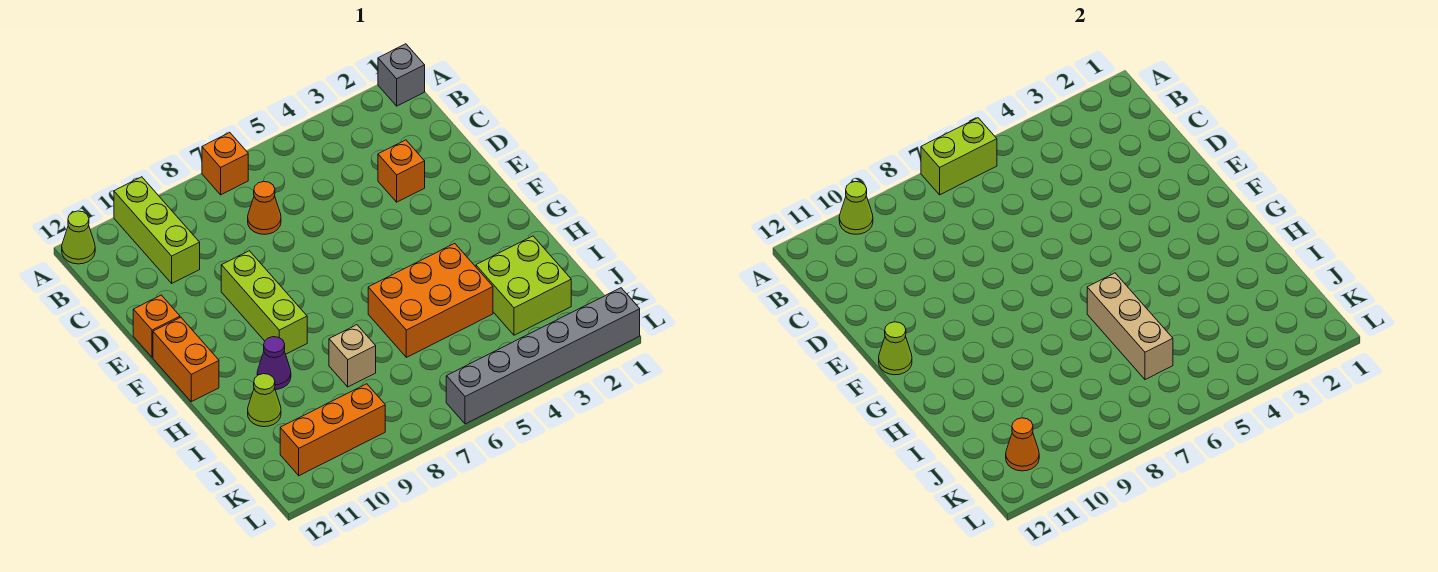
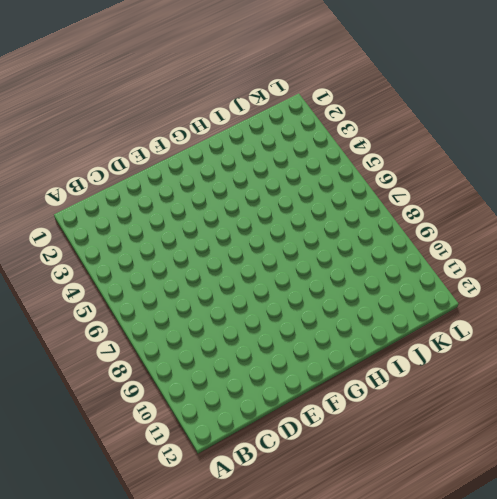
none -> grey 1x1 brick [378,44,425,106]
none -> orange 1x1 brick [202,133,248,195]
none -> lime 1x3 brick [114,177,200,283]

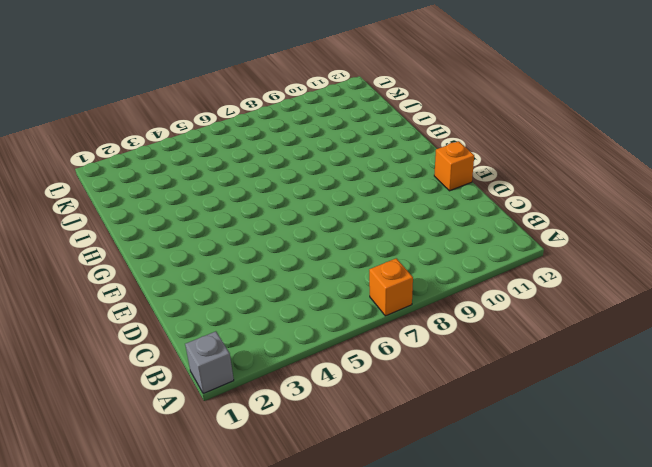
none -> lime 1x3 brick [114,177,200,283]
none -> lime 1x1 cone [62,211,95,264]
none -> orange 1x1 cone [248,181,281,234]

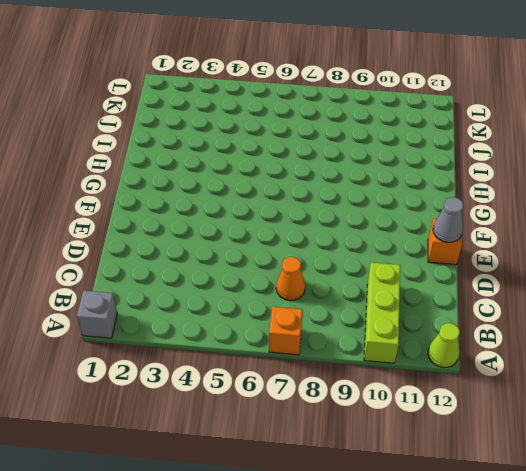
grey 1x1 cone [433,197,463,242] -> none
none -> orange 1x1 brick [378,140,425,202]
none -> lime 1x3 brick [221,251,307,354]
none -> orange 1x2 brick [153,317,219,402]

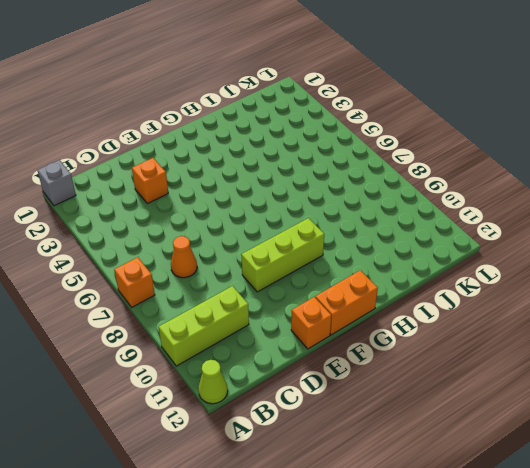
none -> orange 2x3 brick [368,243,493,357]
none -> purple 1x1 cone [257,337,291,389]
none -> lime 2x2 brick [476,236,571,335]

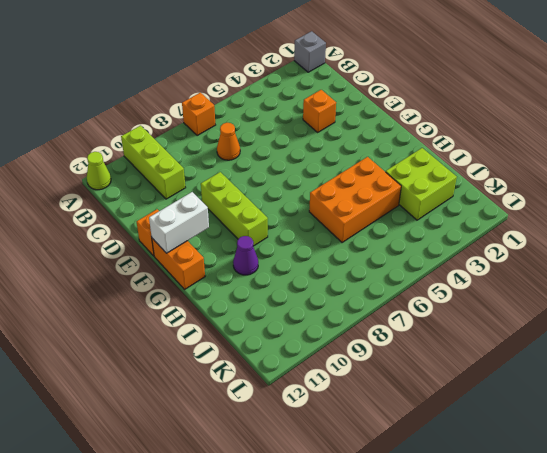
white 1x2 brick [149,192,209,253] -> lime 1x1 cone [879,322,912,375]
none -> tan 1x1 brick [329,325,376,387]
none -> lime 1x1 cone [248,374,281,427]
none -> orange 1x3 brick [280,384,385,476]

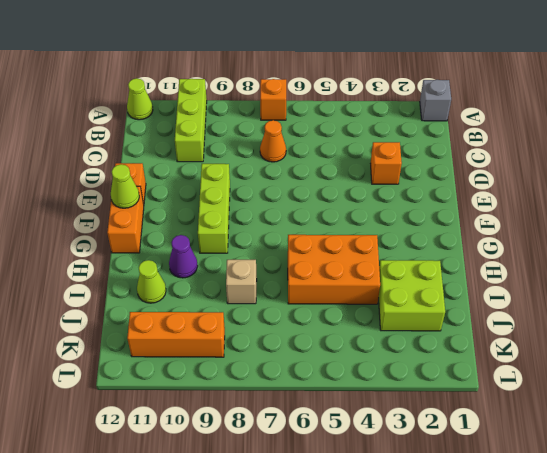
none -> grey 1x6 brick [446,288,640,424]
none -> lime 1x2 brick [921,118,997,195]
none -> lime 1x1 cone [839,182,873,234]

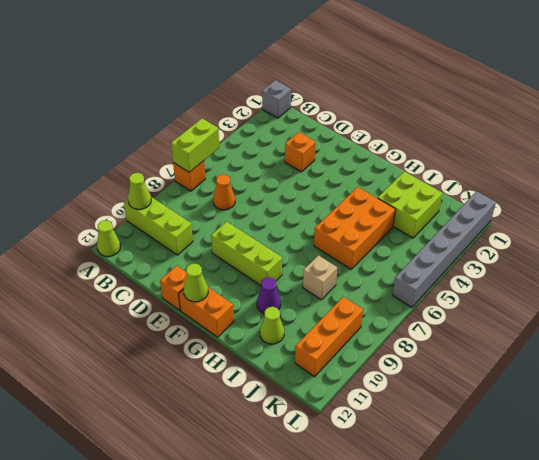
none -> tan 1x3 brick [1087,273,1173,380]
none -> orange 1x1 cone [1006,418,1039,471]

